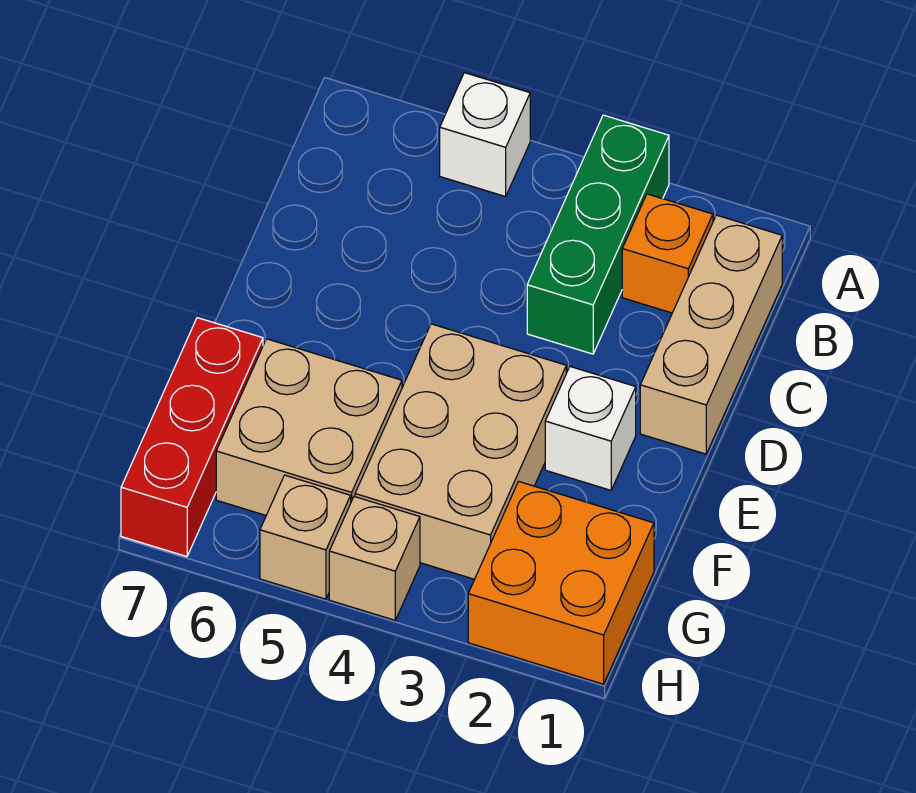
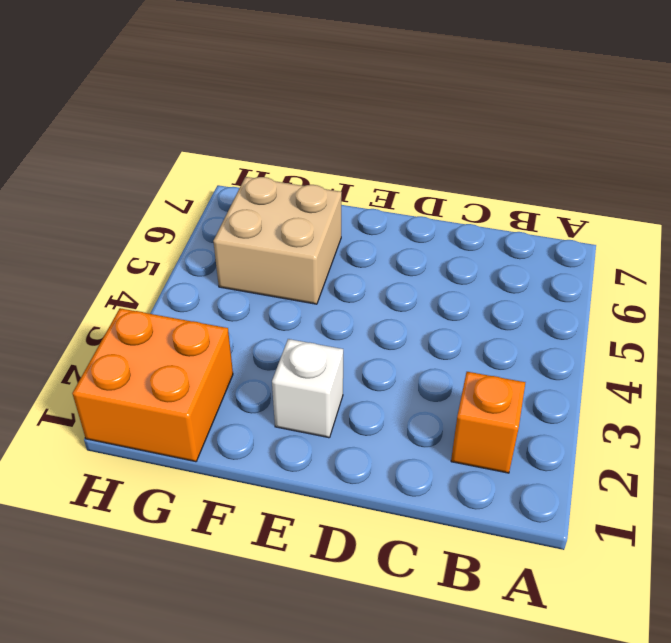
none -> green 1x3 brick [527,115,669,354]
none -> white 1x1 brick [440,73,530,197]

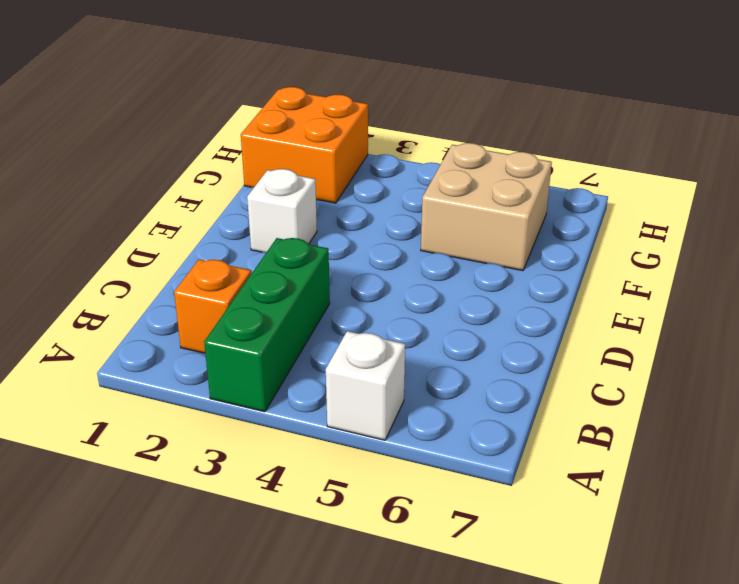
none -> tan 1x3 brick [640,215,782,454]
none -> tan 2x3 brick [355,324,566,579]

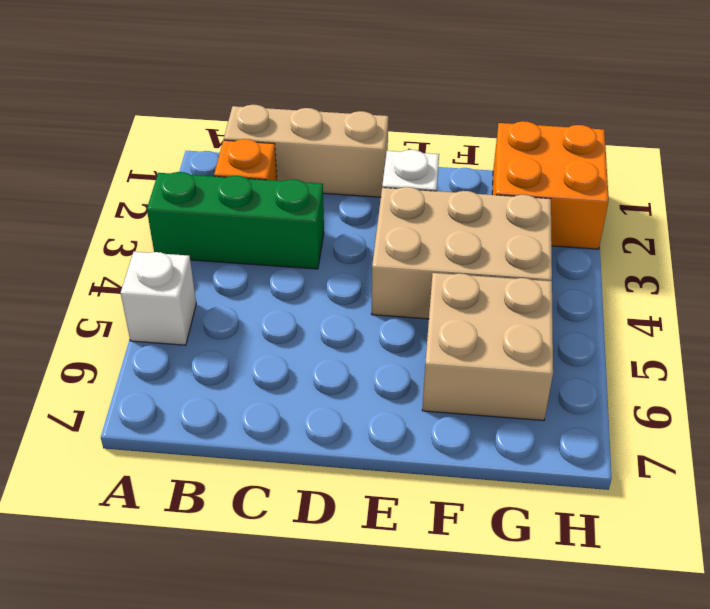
none -> red 1x3 brick [121,318,263,557]
none -> tan 1x1 brick [329,497,420,620]

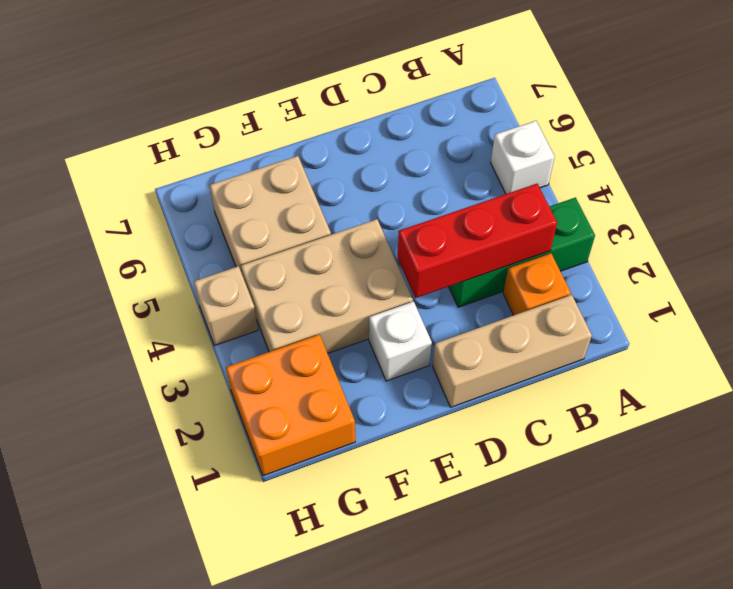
red 1x3 brick [398,184,557,298] -> red 1x3 brick moved to [121,318,263,557]
none -> tan 1x1 brick [260,475,351,599]

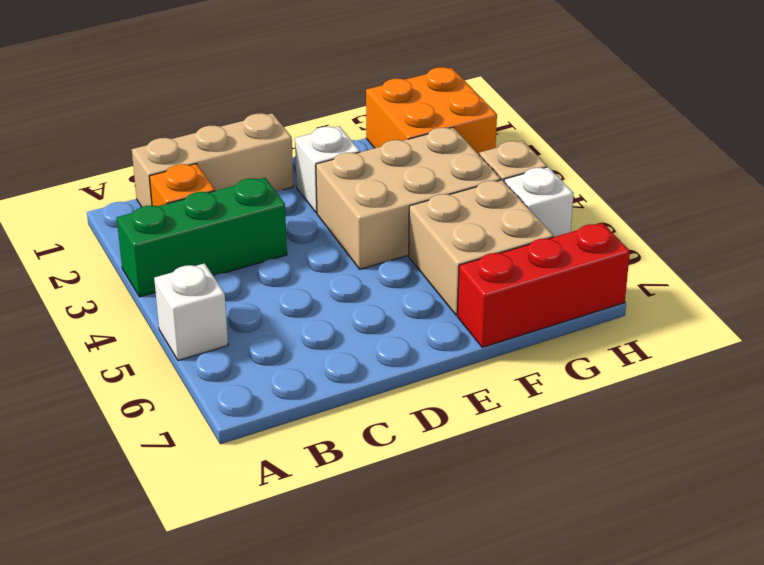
white 1x1 brick [504,167,574,237] -> tan 1x1 brick [260,475,351,599]

